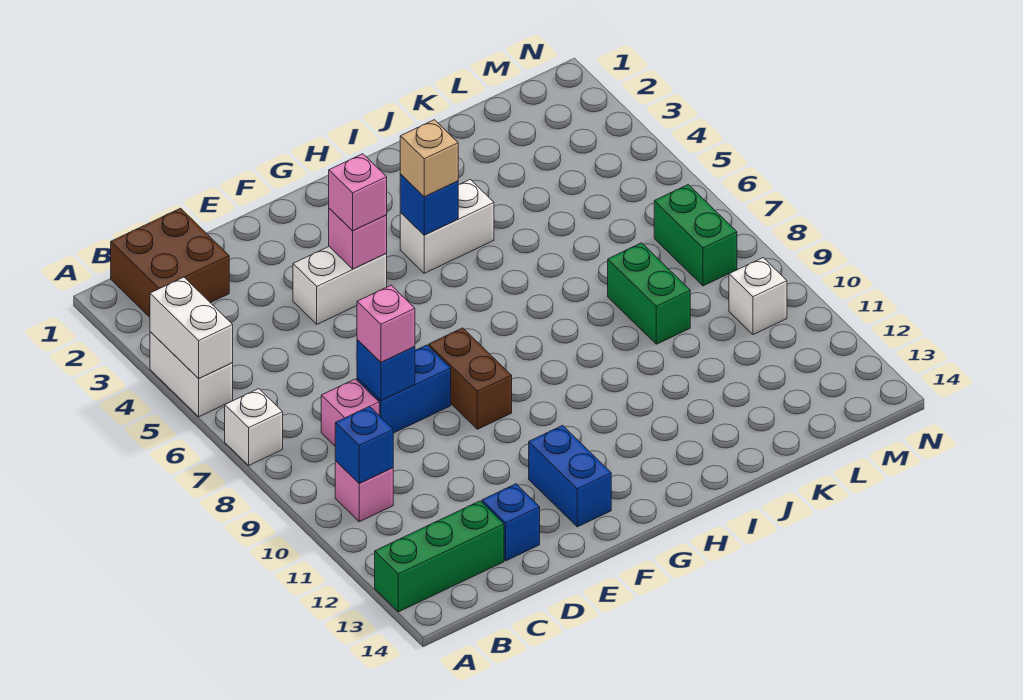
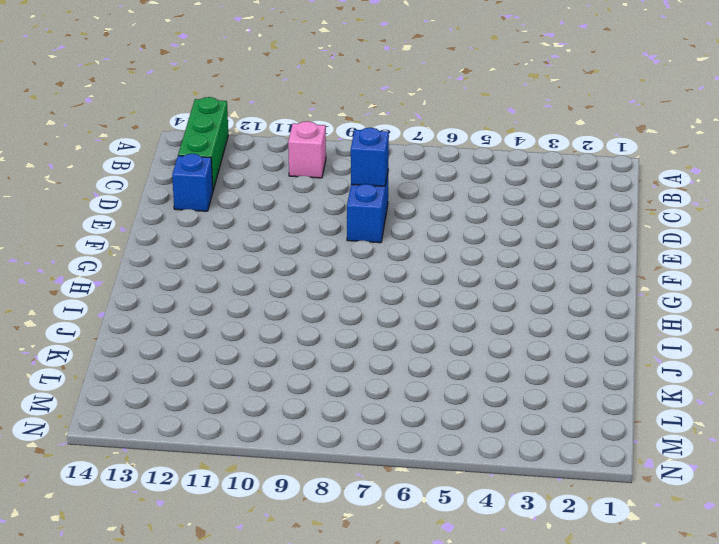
none -> white 1x2 brick [150,332,233,417]
none -> white 1x1 brick [225,389,283,465]
none -> brown 2x2 brick [111,208,229,317]

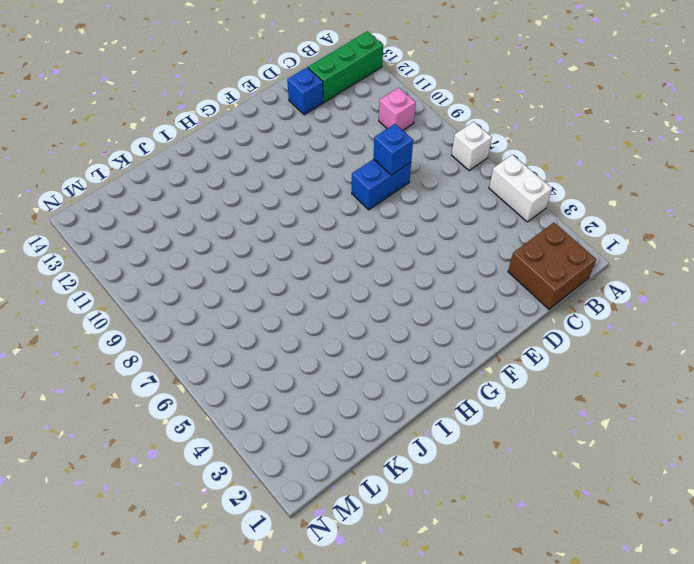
none -> pink 1x1 brick [321,379,379,446]
none -> white 1x2 brick [293,247,387,324]
none -> brown 1x2 brick [429,328,512,429]

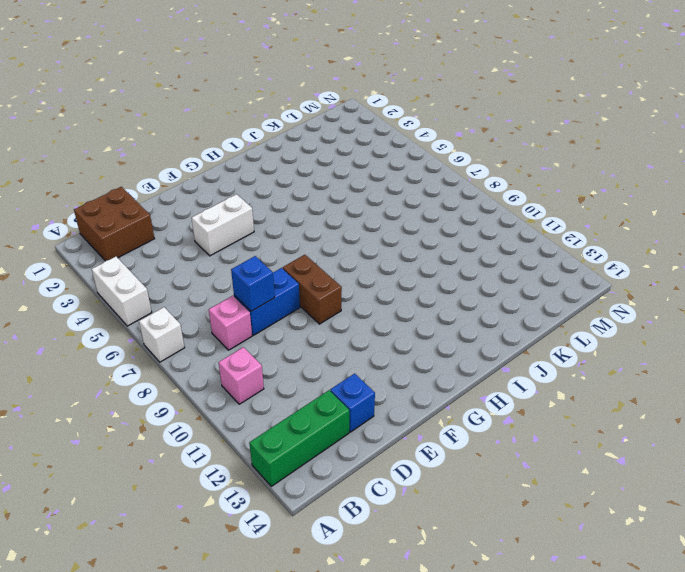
none -> blue 1x2 brick [529,425,611,527]
none -> white 1x2 brick [400,179,494,273]
none -> green 1x2 brick [608,243,690,344]

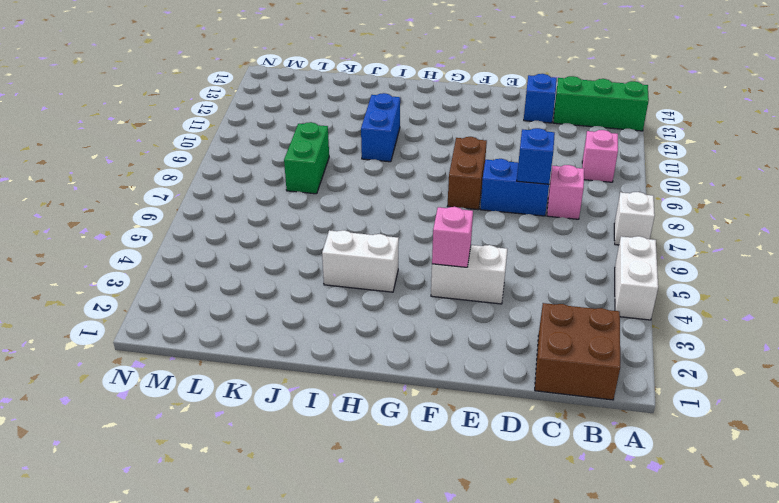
blue 1x2 brick [361,93,400,162] -> blue 1x2 brick moved to [529,425,611,527]
none -> green 1x2 brick [654,185,737,286]
none -> white 1x1 brick [729,258,787,335]
none -> white 1x2 brick [150,277,233,379]

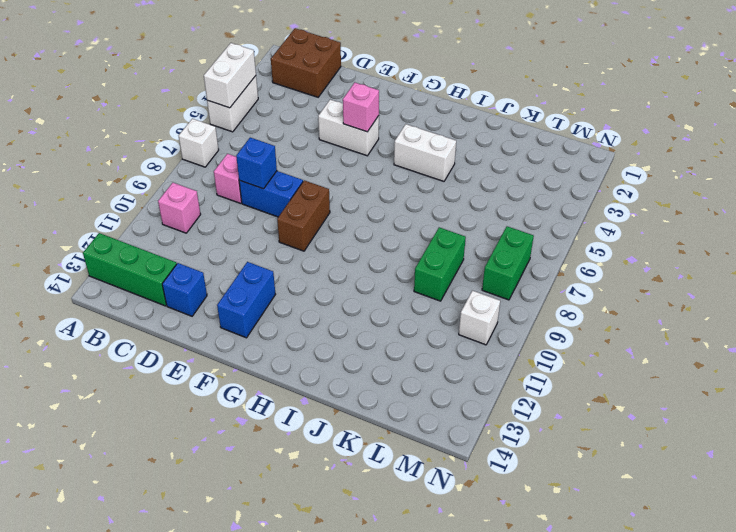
none -> blue 1x1 brick [335,406,393,483]
none -> blue 1x1 brick [400,174,458,235]
none -> pink 1x1 brick [357,285,415,362]

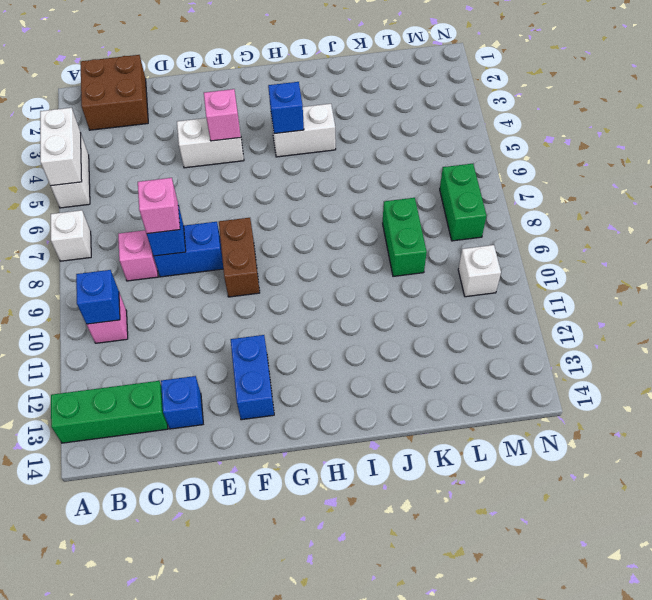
none -> pink 1x1 brick [329,154,387,231]
none -> tan 1x1 brick [400,120,458,197]

